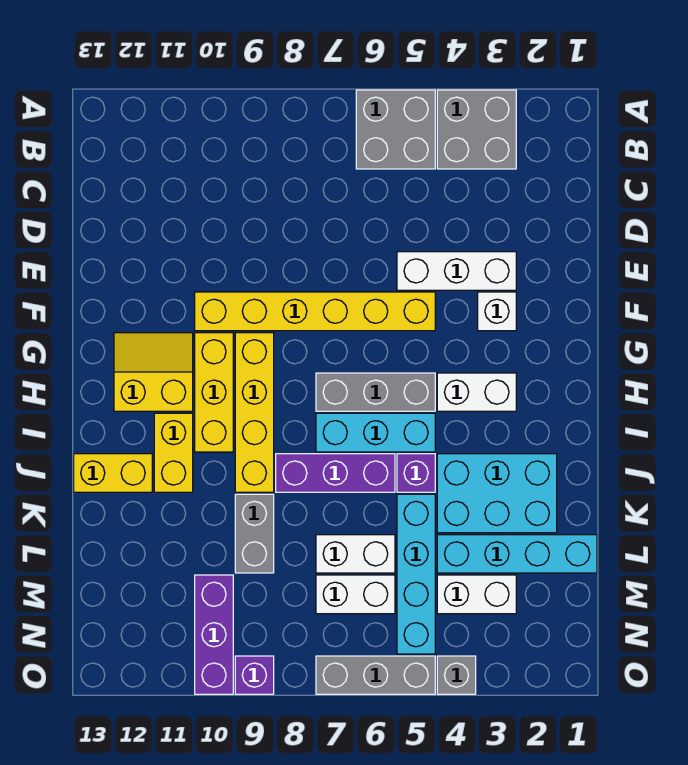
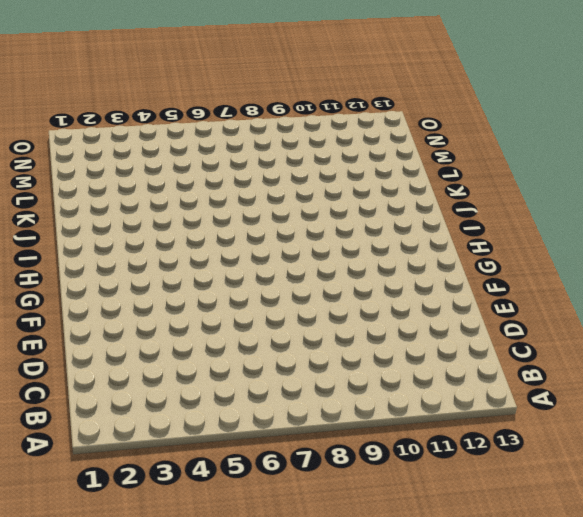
none -> grey 2x2 brick [437,90,516,169]
none -> grey 2x2 brick [356,90,435,169]
none -> white 1x3 brick [397,252,516,290]

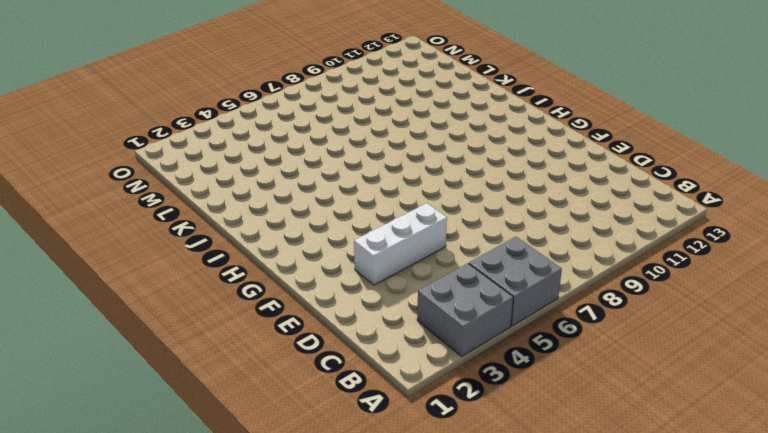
none -> white 1x1 brick [478,292,516,331]
none -> yellow 1x6 brick [195,292,435,331]
none -> yellow 1x4 brick [235,333,274,492]

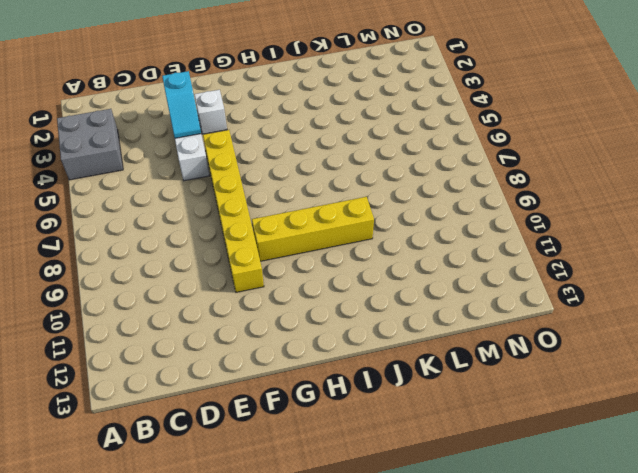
cyan 1x2 slope [162,71,201,138] -> none
none -> grey 2x2 brick [356,90,435,169]
none -> yellow 1x3 brick [195,333,233,452]
none -> yellow 2x2 slope [114,333,193,411]

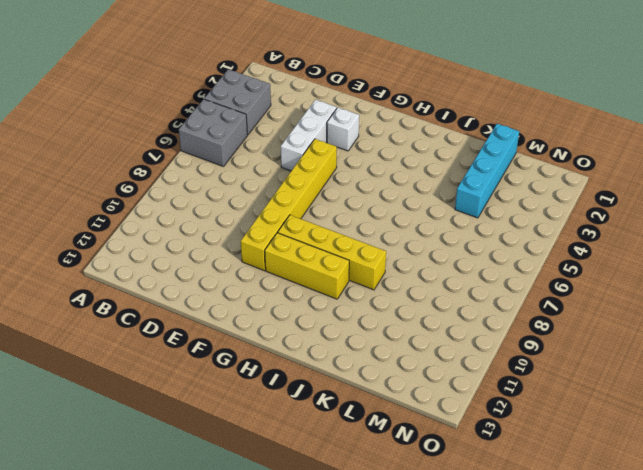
none -> yellow 2x2 slope [114,333,193,411]
none -> white 1x2 brick [437,373,516,411]
none -> grey 1x3 brick [316,373,435,411]

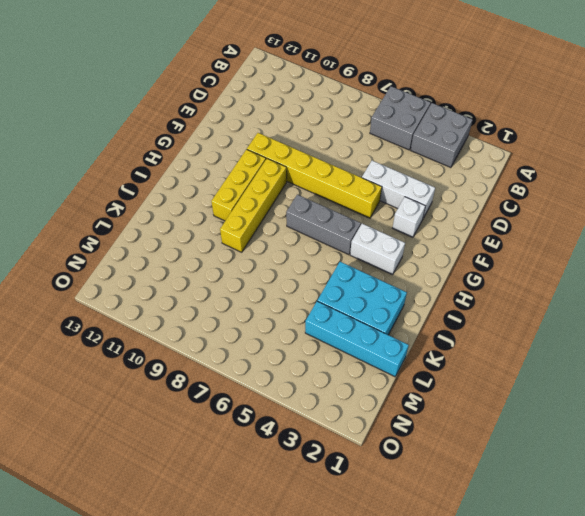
none -> yellow 2x2 slope [114,333,193,411]
none -> cyan 1x3 brick [316,413,435,452]
none -> yellow 1x2 brick [154,413,193,492]

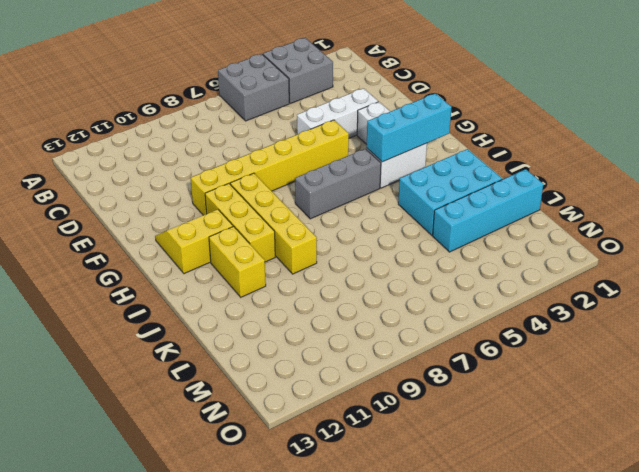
cyan 1x3 brick [367,93,452,162] -> cyan 1x3 brick moved to [316,413,435,452]
none -> purple 1x1 brick [397,454,435,492]
none -> purple 1x3 brick [276,454,395,492]
none -> yellow 1x2 brick [74,454,152,492]

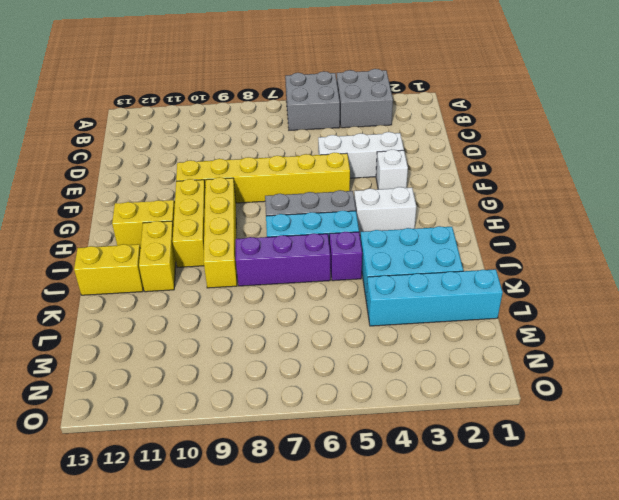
none -> cyan 1x4 brick [397,494,435,654]
none -> grey 1x2 brick [235,494,274,573]
none -> white 1x2 brick [316,535,395,573]

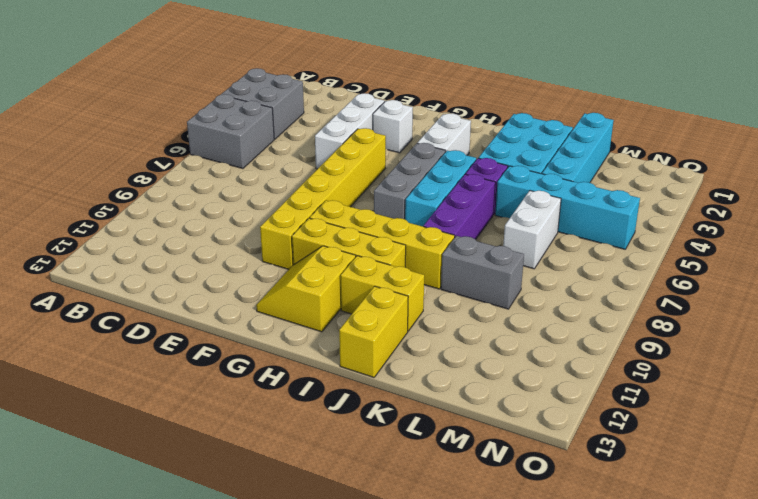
none -> white 1x2 brick [437,575,516,614]
none -> white 1x2 brick [316,575,395,614]
none -> purple 1x3 brick [195,575,233,694]

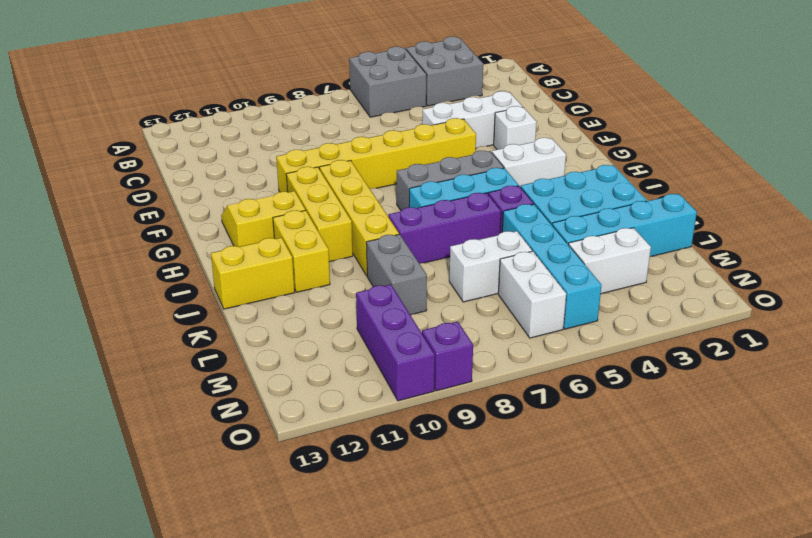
white 1x2 brick [498,251,566,338] -> white 1x2 brick turned to [316,575,395,614]
none -> grey 1x1 brick [437,656,476,694]
none -> grey 1x3 brick [316,656,435,694]

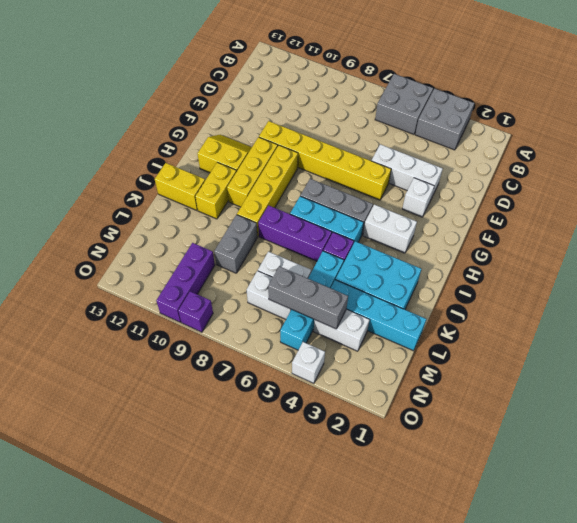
grey 1x3 brick [268,266,348,329] -> grey 1x3 brick moved to [316,656,435,694]
white 1x1 brick [292,342,325,383] -> grey 1x1 brick [437,656,476,694]

